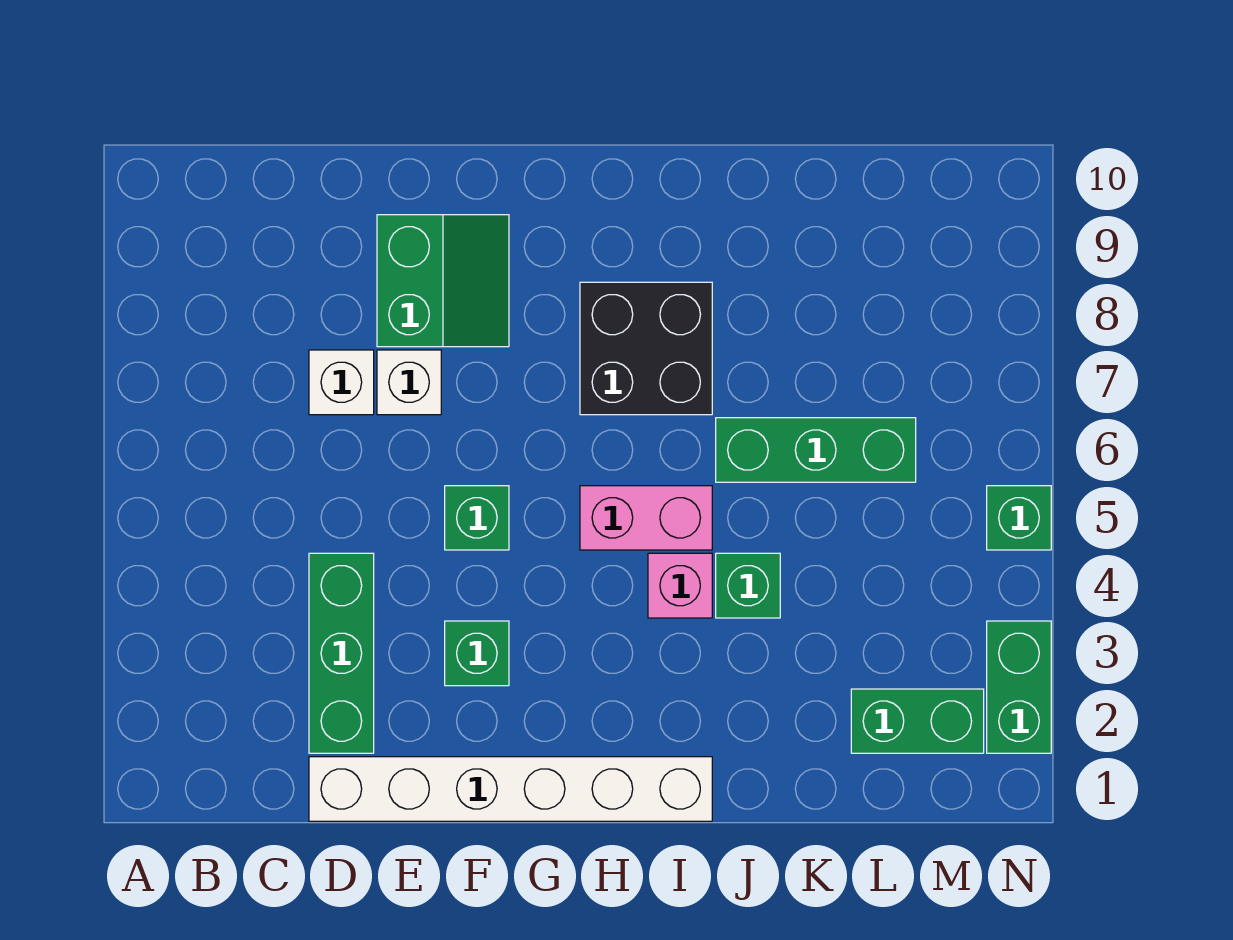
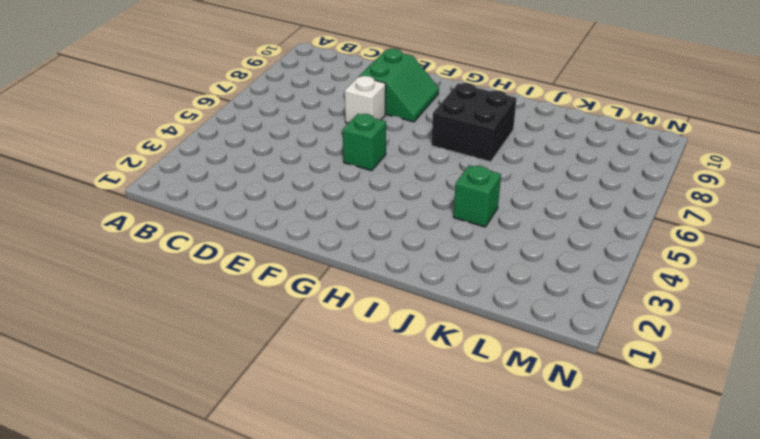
none -> white 1x6 brick [309,757,712,821]
none -> green 1x3 brick [309,553,374,753]
none -> white 1x1 brick [309,350,374,415]

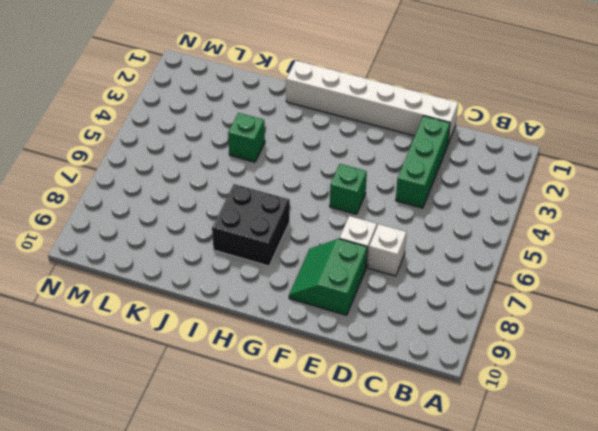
none -> green 1x1 brick [445,621,509,686]
none -> pink 1x2 brick [580,486,712,550]
none -> pink 1x1 brick [648,553,712,618]

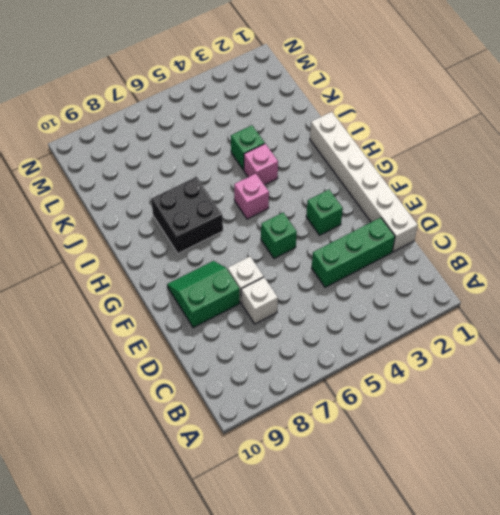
pink 1x1 brick [234,174,269,219] -> pink 1x2 brick [580,486,712,550]
none -> green 1x3 brick [716,418,916,482]
none -> green 1x2 brick [851,689,984,753]
none -> green 1x2 brick [987,621,1051,753]

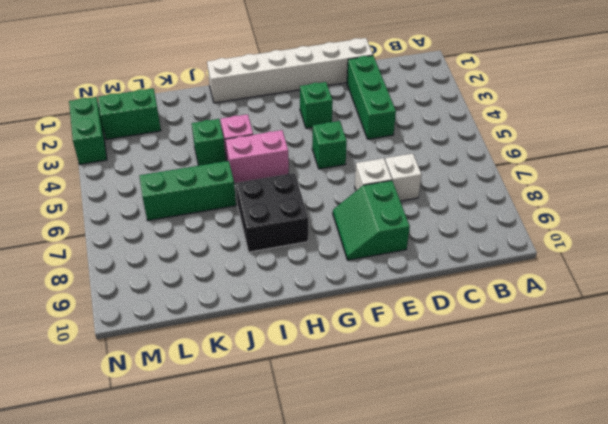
none -> green 1x1 brick [987,486,1051,550]

